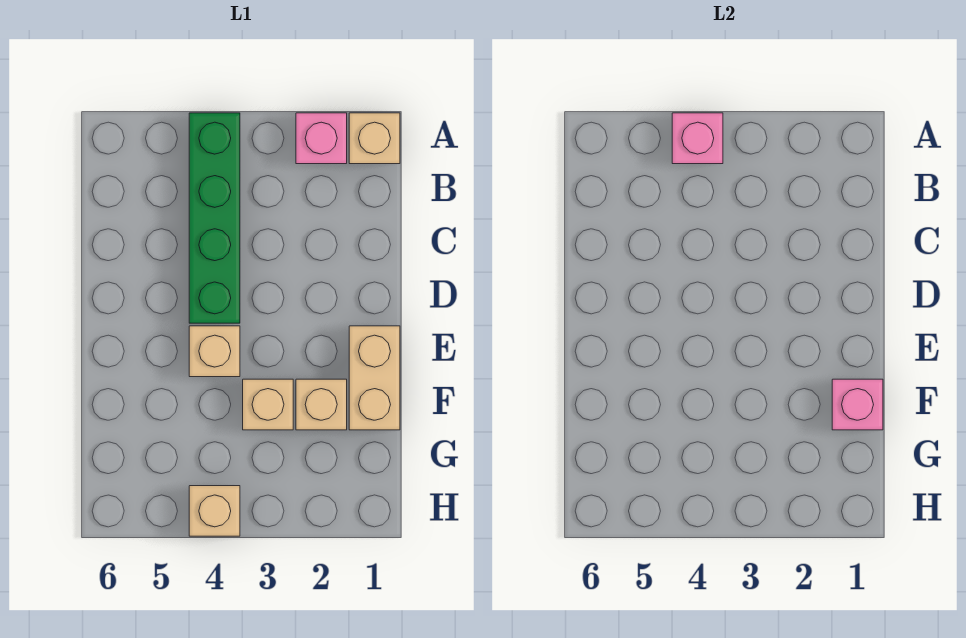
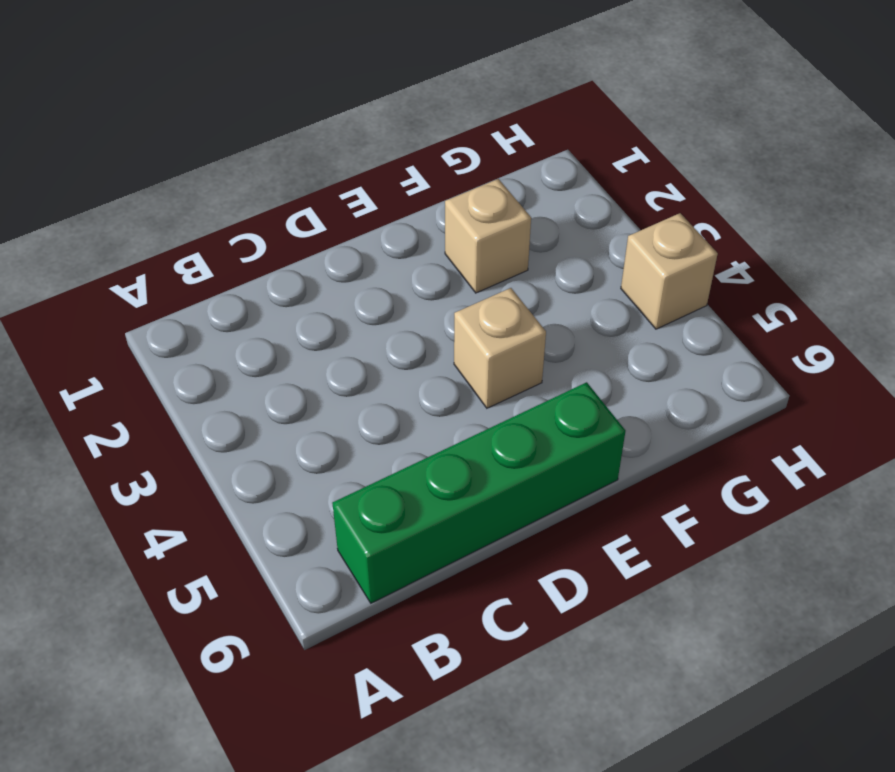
green 1x4 brick [332,382,625,603] -> green 1x4 brick moved to [189,113,240,323]
none -> tan 1x1 brick [349,113,400,164]
none -> pink 1x1 brick [296,113,347,164]

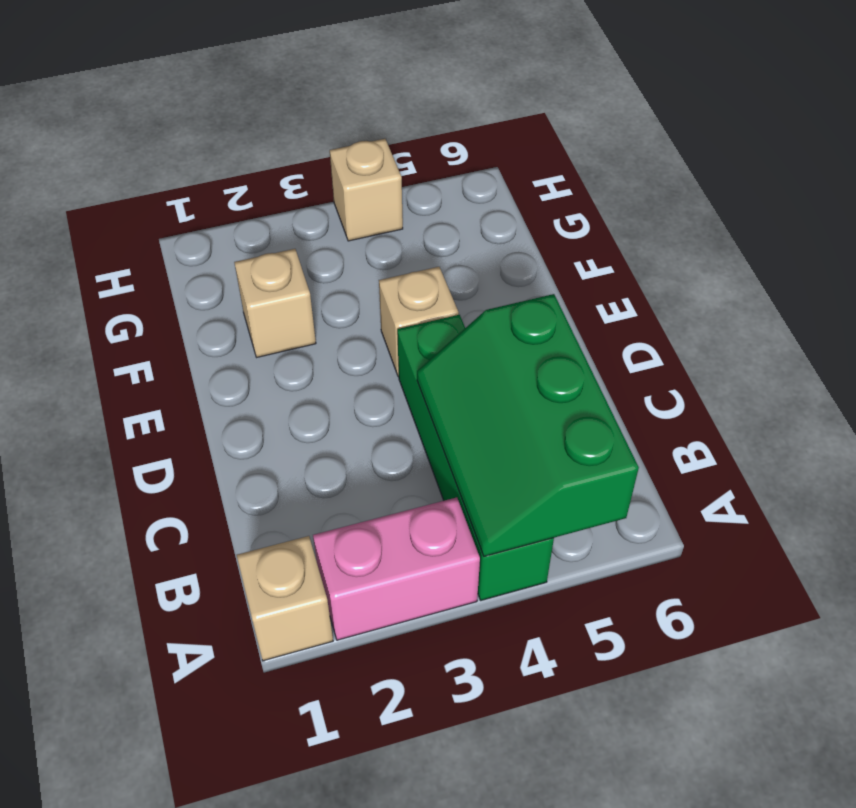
pink 1x2 brick [313,497,480,640] -> pink 1x1 brick [296,113,347,164]
green 2x3 slope [417,294,639,556] -> pink 1x1 brick [672,113,723,164]
none -> tan 1x2 brick [349,326,400,430]
none -> tan 1x1 brick [243,379,293,430]

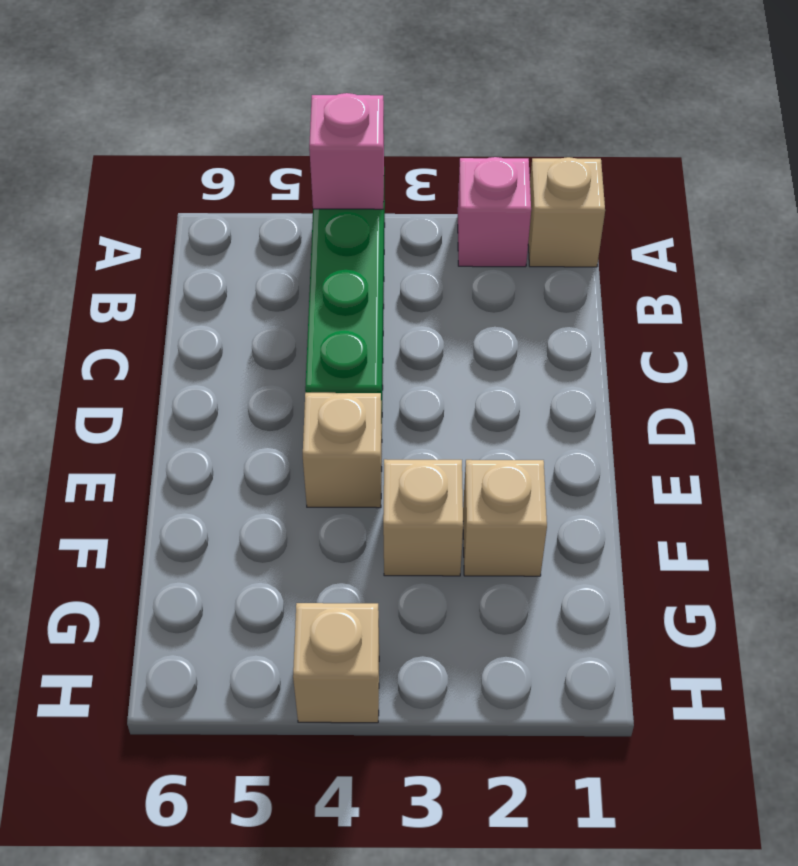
none -> tan 1x2 brick [349,326,400,430]
none -> pink 1x1 brick [832,379,883,430]

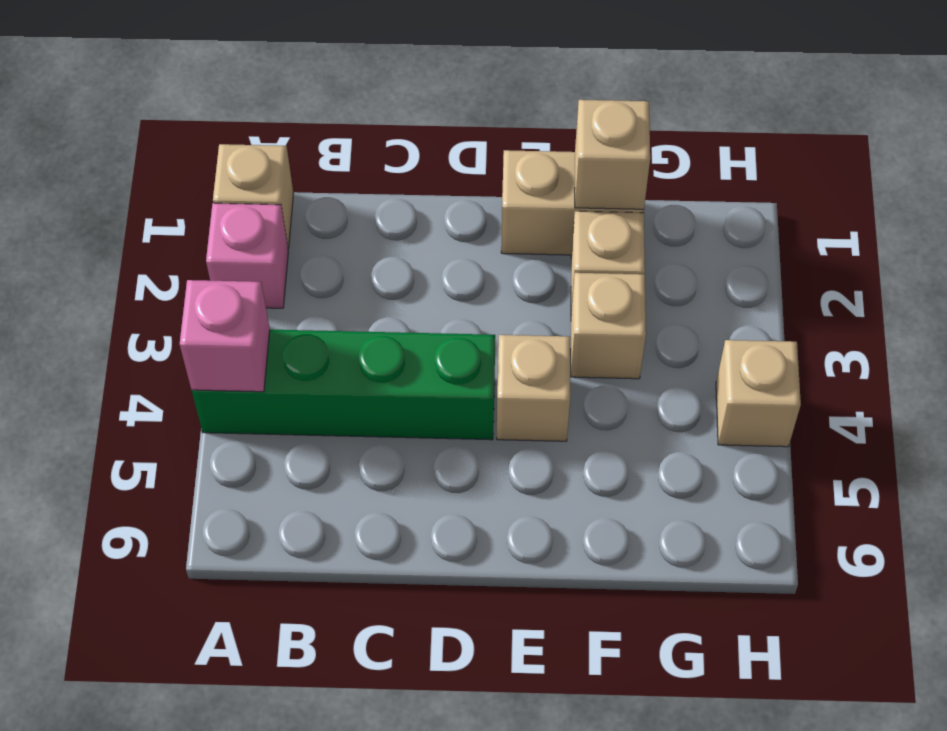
tan 1x1 brick [575,100,650,209] -> pink 1x1 brick [832,379,883,430]

